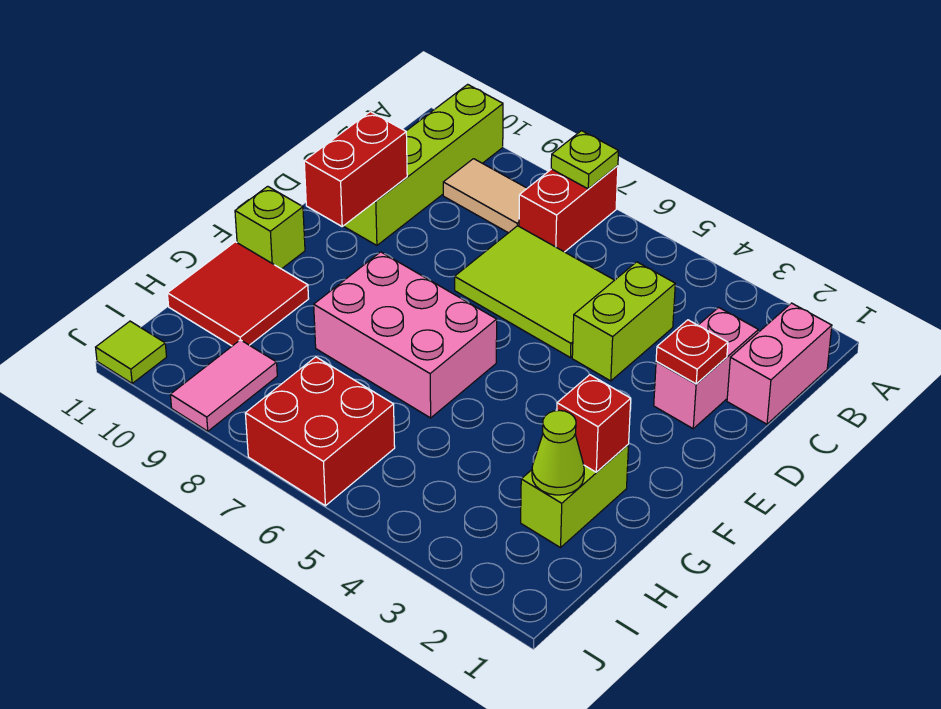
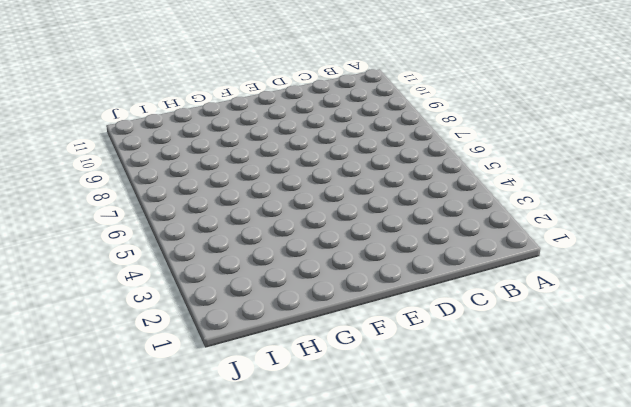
none -> red 1x2 brick [519,166,618,252]
none -> lime 1x4 brick [344,84,503,245]
none -> pink 1x2 brick [727,303,832,424]

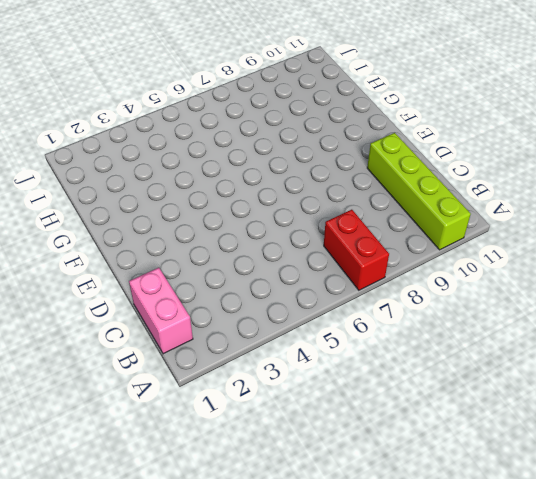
none -> tan 1x2 tile [443,159,527,233]
none -> pink 1x2 brick [654,307,758,429]
none -> lime 1x2 brick [572,262,675,381]

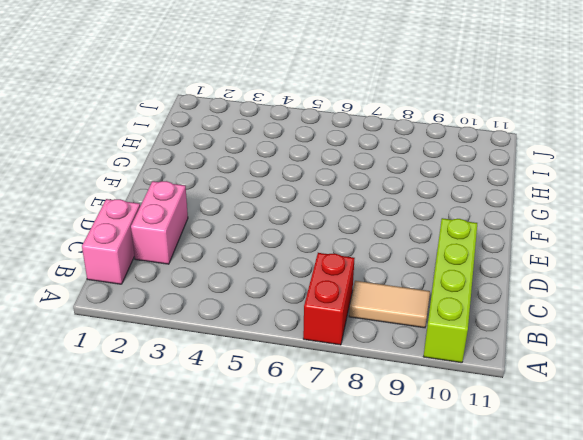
none -> lime 1x2 brick [572,262,675,381]
none -> lime 2x3 tile [455,226,614,357]
none -> pink 2x3 brick [314,252,497,418]

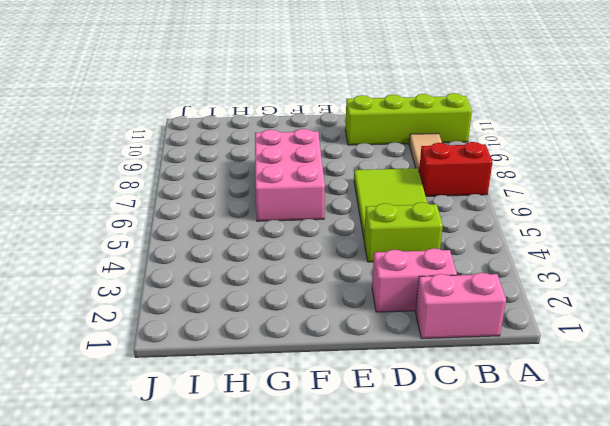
none -> lime 1x1 brick [235,186,305,269]
none -> lime 1x2 brick [521,445,629,548]
none -> red 2x2 tile [167,242,309,346]

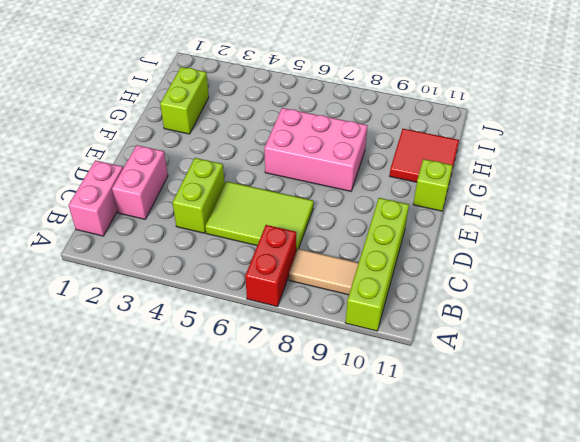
none -> red 2x2 brick [245,357,395,506]
none -> pink 1x2 tile [170,340,277,431]
none -> lime 1x1 tile [96,321,167,383]

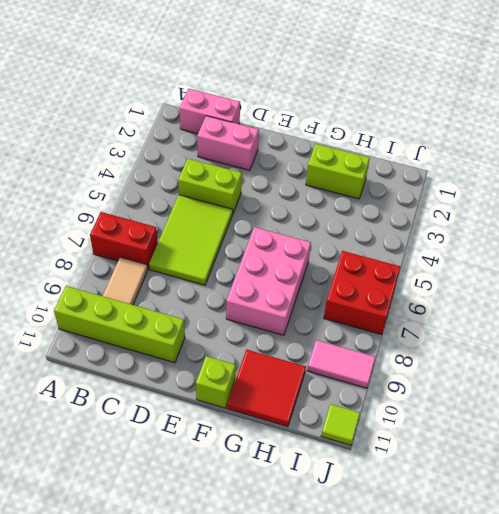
none -> lime 1x1 plate [551,131,619,189]
none -> red 1x1 plate [656,320,728,384]
none -> red 1x2 brick [304,112,407,226]

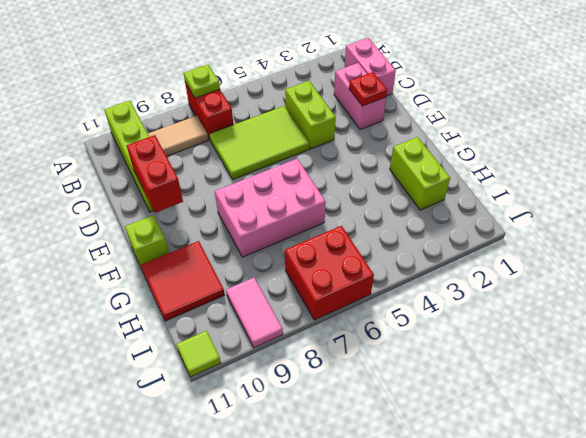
none -> red 1x1 brick [557,375,631,472]
none -> lime 1x1 cone [532,410,584,495]

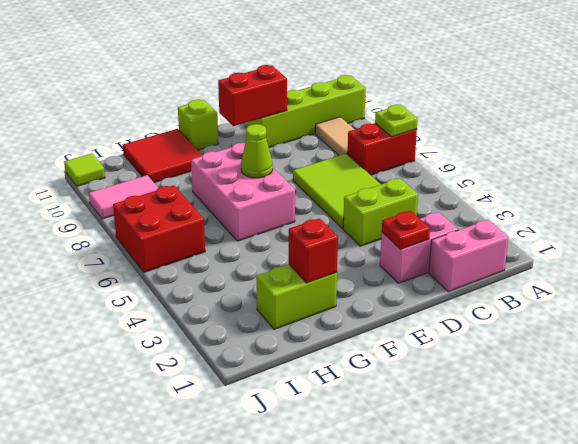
lime 1x1 cone [241,124,273,178] -> lime 1x1 cone moved to [532,410,584,495]

